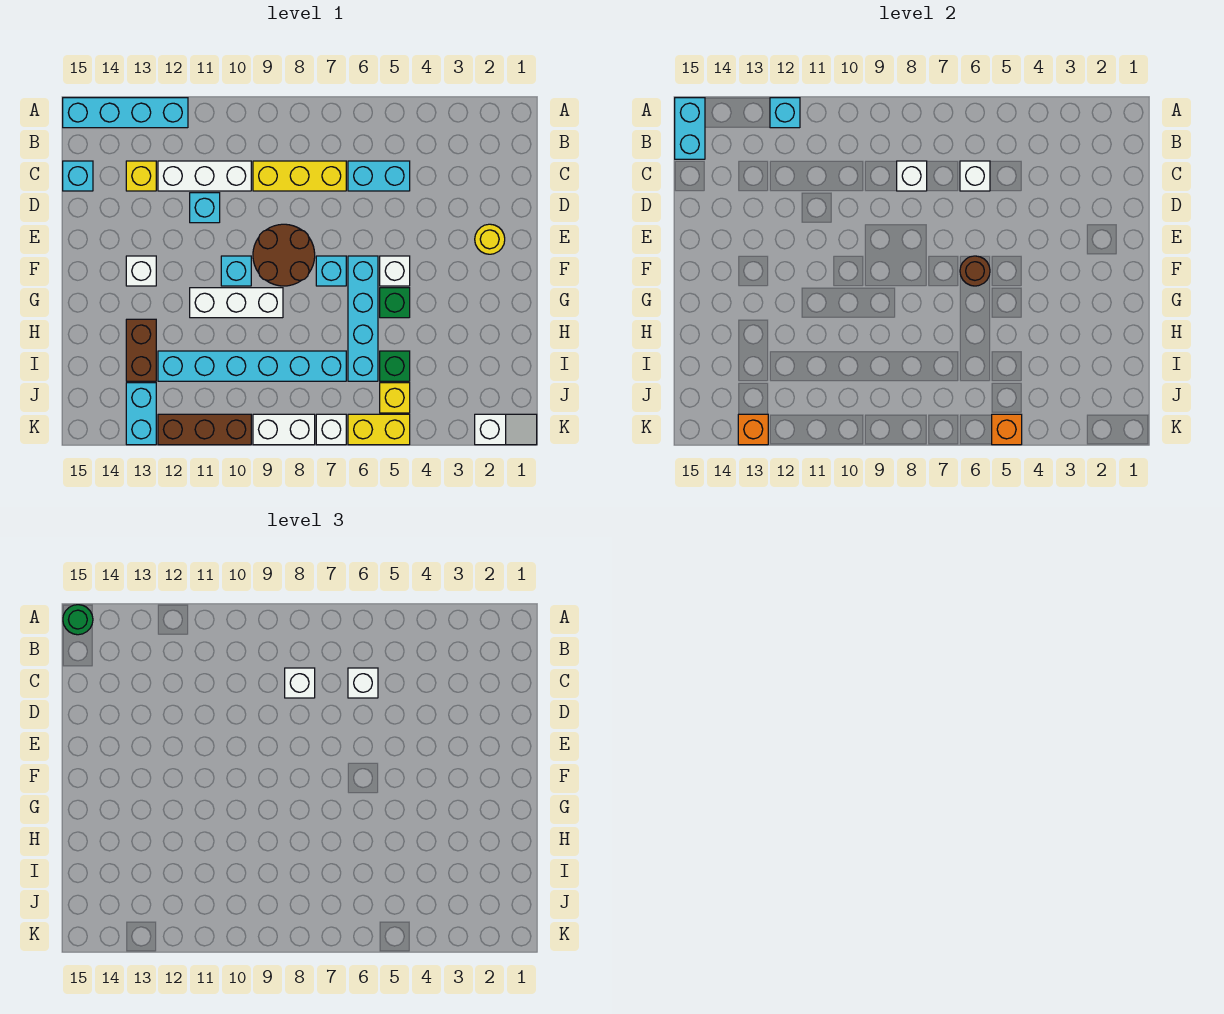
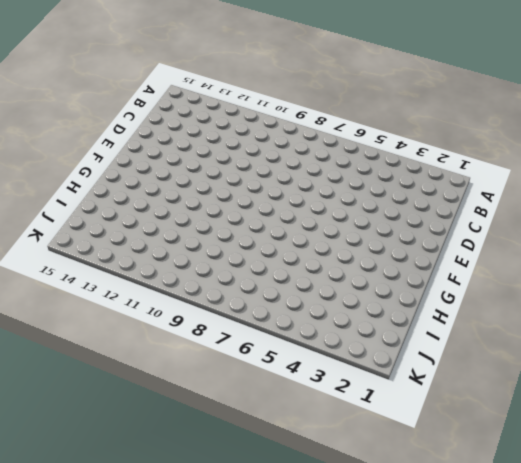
none -> cyan 1x4 brick [63,98,188,128]
none -> cyan 1x2 brick [348,161,410,191]
none -> yellow 1x3 brick [253,161,346,191]
none -> white 1x3 brick [158,161,251,191]

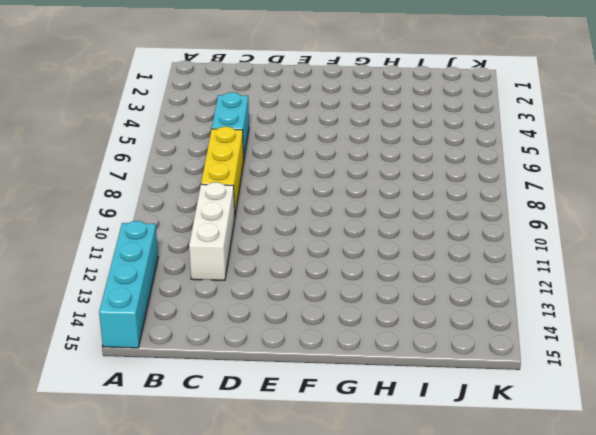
none -> yellow 1x1 brick [126,161,156,191]
none -> cyan 1x1 brick [63,161,93,191]
none -> cyan 1x1 brick [190,193,220,223]
none -> yellow 1x1 round brick [475,224,505,254]

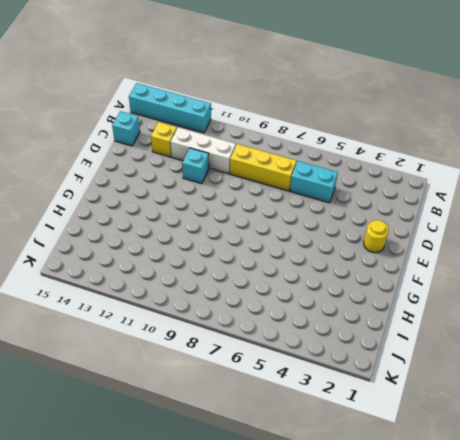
none -> brown 2x2 round brick [253,224,315,286]
none -> white 1x1 brick [380,256,410,286]
none -> cyan 1x4 brick [348,256,378,381]
none -> cyan 1x1 brick [316,256,346,286]

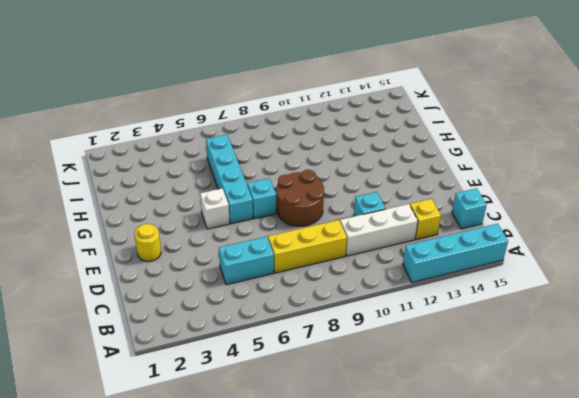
none -> cyan 1x1 brick [221,256,251,286]
none -> white 1x1 brick [126,256,156,286]
none -> green 1x1 brick [380,288,410,318]
none -> white 1x3 brick [190,288,283,318]

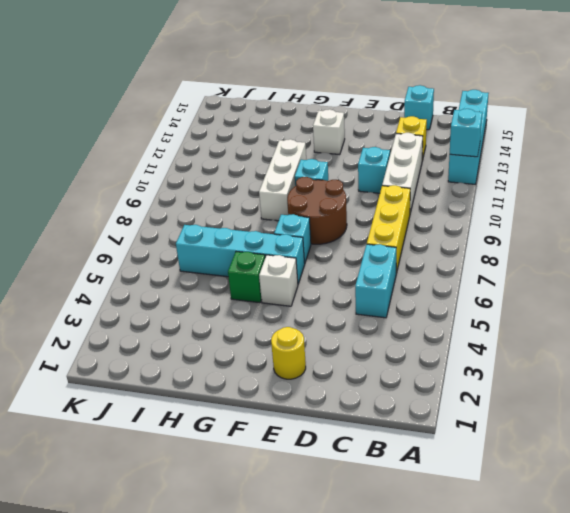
none -> brown 1x2 brick [126,319,156,381]
none -> green 1x1 brick [380,351,410,381]
none -> cyan 1x6 brick [158,351,346,381]
none -> yellow 1x1 brick [380,383,410,413]

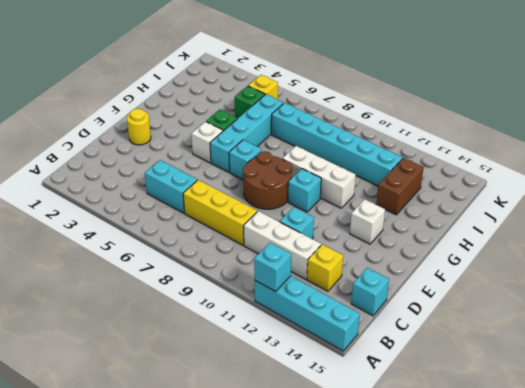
none -> cyan 1x2 brick [126,383,156,445]
none -> white 1x2 slope [475,414,537,445]
none -> yellow 1x2 brick [348,414,410,445]
none -> white 1x1 brick [316,414,346,445]

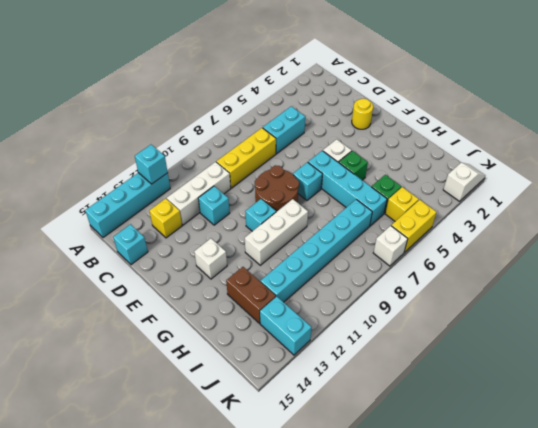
none -> white 1x2 brick [253,414,315,445]
none -> brown 1x3 brick [158,414,251,445]
none -> cyan 1x2 brick [675,98,705,159]
none -> white 1x1 brick [960,161,990,191]

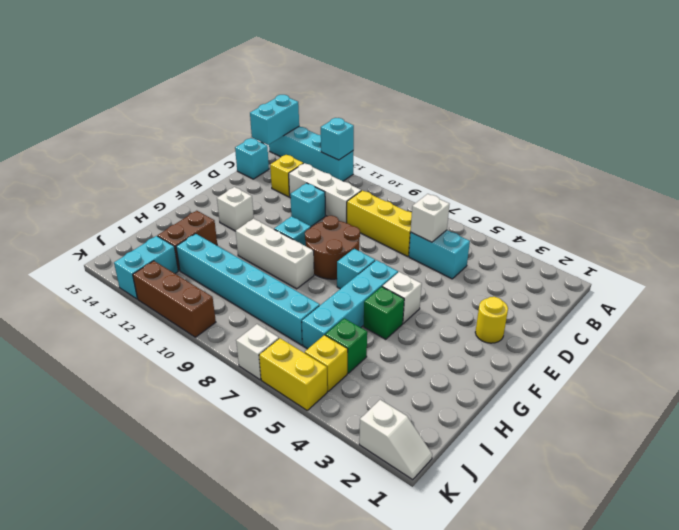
none -> white 1x2 brick [253,414,315,445]
none -> white 1x1 brick [897,161,927,191]
none -> brown 1x1 round brick [960,256,990,286]
none -> orange 1x1 brick [992,414,1022,445]

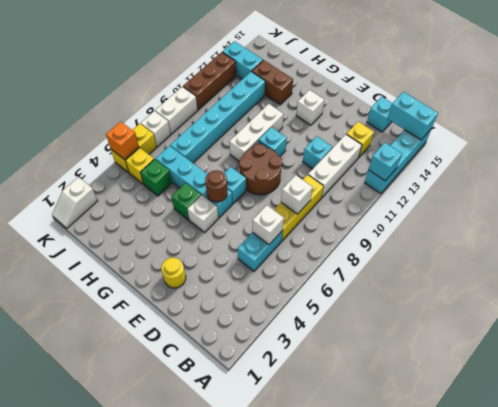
none -> orange 1x1 brick [738,414,768,445]
none -> green 1x1 round brick [63,605,93,635]
none -> white 1x1 brick [348,668,378,698]
none -> white 1x1 brick [285,668,315,698]

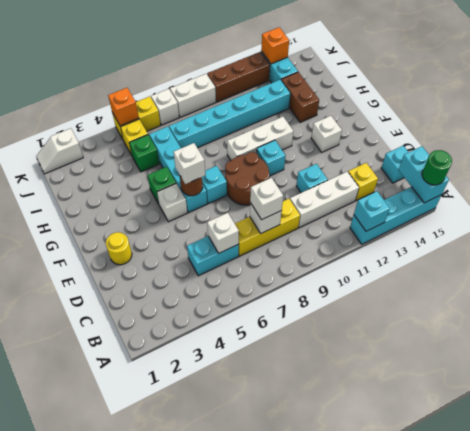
white 1x1 brick [173,143,205,184] -> white 1x1 brick moved to [348,668,378,698]

